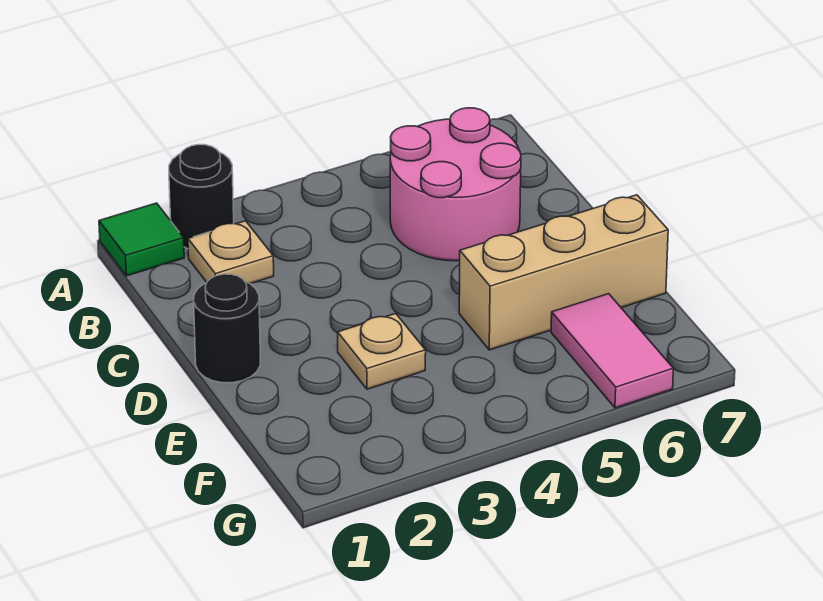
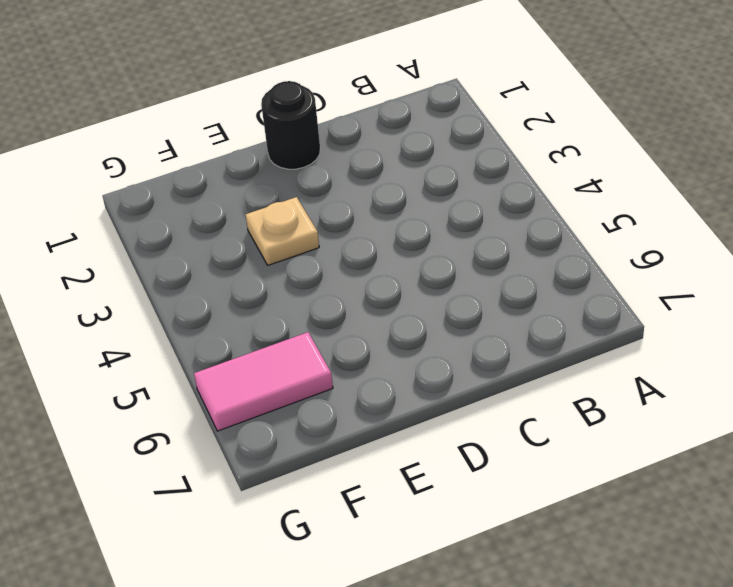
none -> green 1x1 tile [99,203,184,276]
none -> black 1x1 round brick [169,145,234,248]

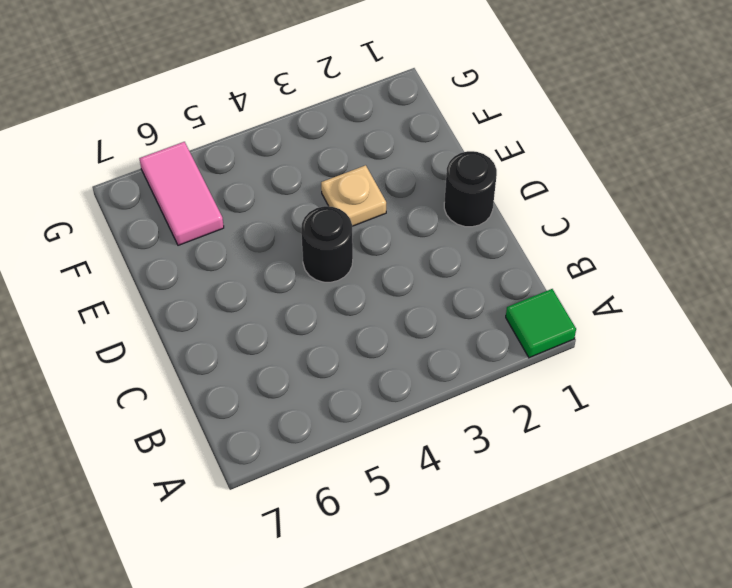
black 1x1 round brick [301,206,353,282] -> black 1x1 round brick moved to [169,145,234,248]
none -> tan 1x1 plate [188,221,274,284]
none -> pink 2x2 round brick [390,108,521,261]

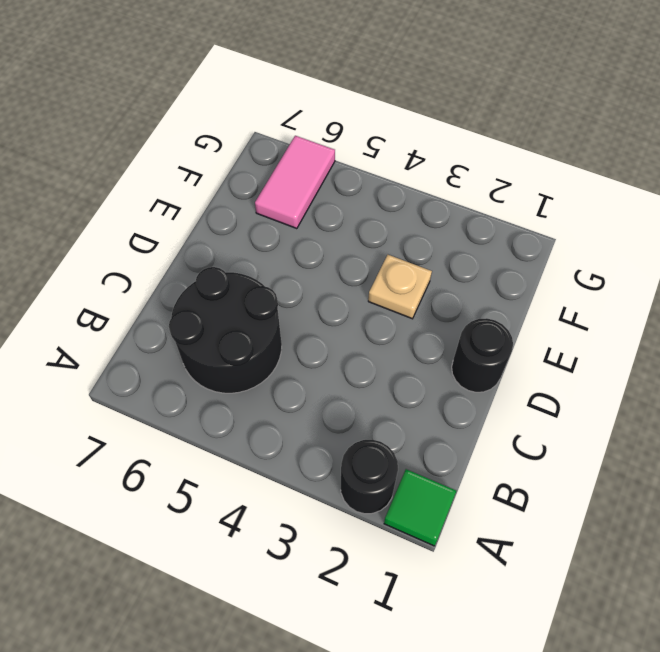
black 2x2 round brick [169,267,282,393] -> pink 2x2 round brick [390,108,521,261]
none -> tan 1x1 plate [188,221,274,284]
none -> tan 1x3 brick [459,195,668,350]

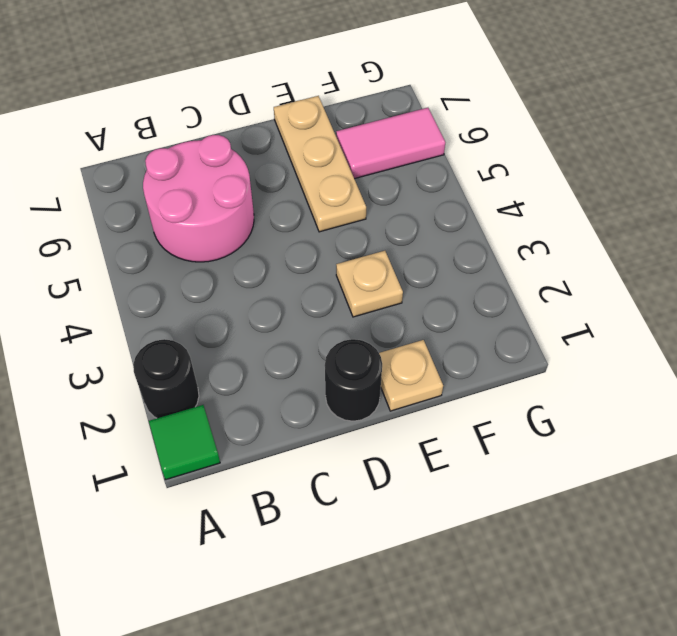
tan 1x1 plate [379,340,443,411] -> tan 1x1 plate moved to [188,221,274,284]
tan 1x3 plate [274,96,366,232] -> tan 1x3 brick [459,195,668,350]

